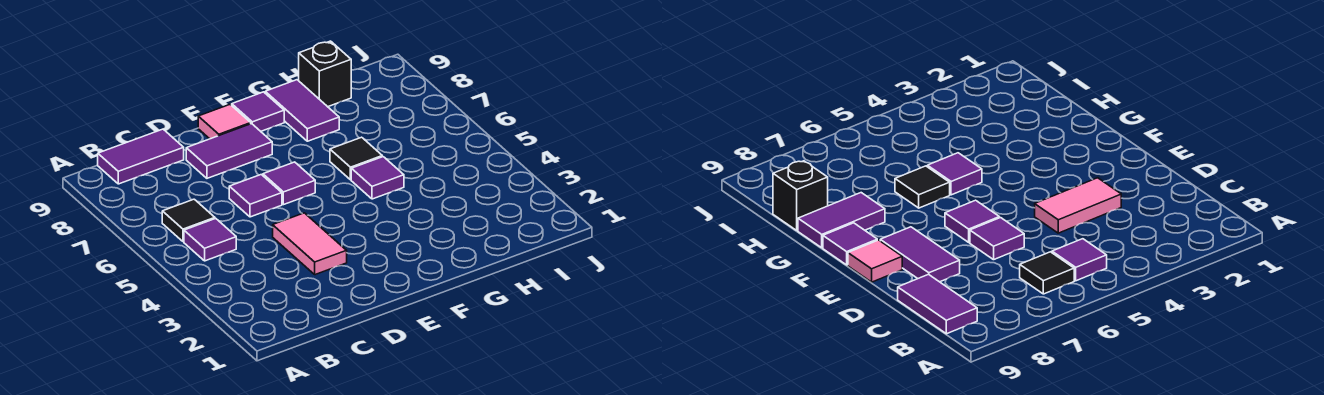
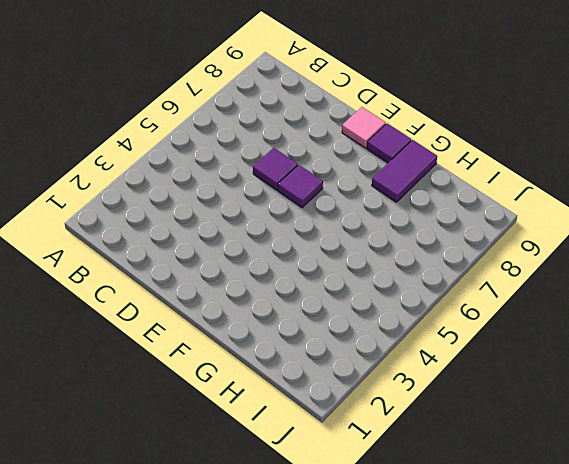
none -> purple 1x1 tile [184,219,236,261]
none -> black 1x1 tile [162,199,215,242]
none -> purple 1x2 tile [98,129,184,184]

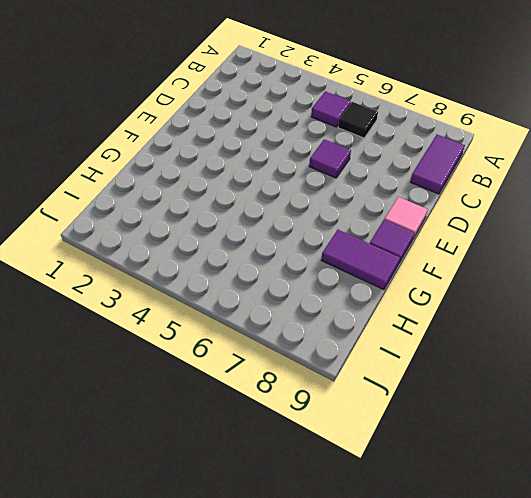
none -> pink 1x2 tile [273,213,347,275]
none -> purple 1x2 tile [186,124,272,178]
none -> purple 1x1 tile [263,162,315,205]

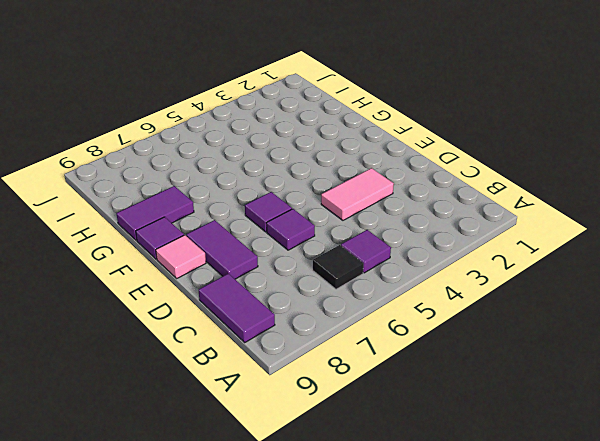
none -> purple 1x1 tile [351,157,404,199]
none -> black 1x1 tile [330,137,382,180]
none -> black 1x1 brick [299,41,351,107]

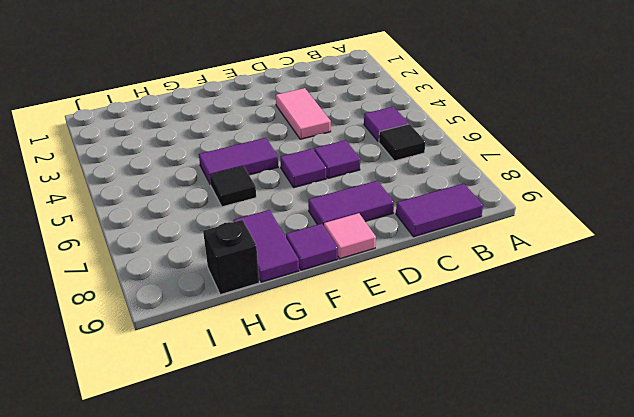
purple 1x2 tile [199,138,278,185] -> purple 1x1 tile [351,157,404,199]

